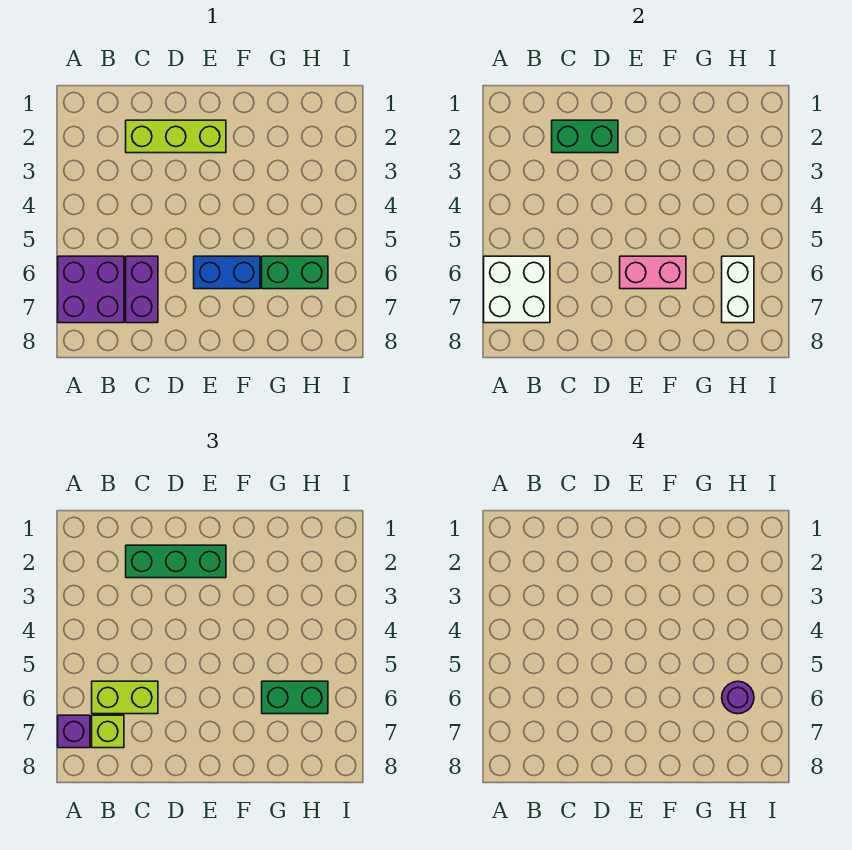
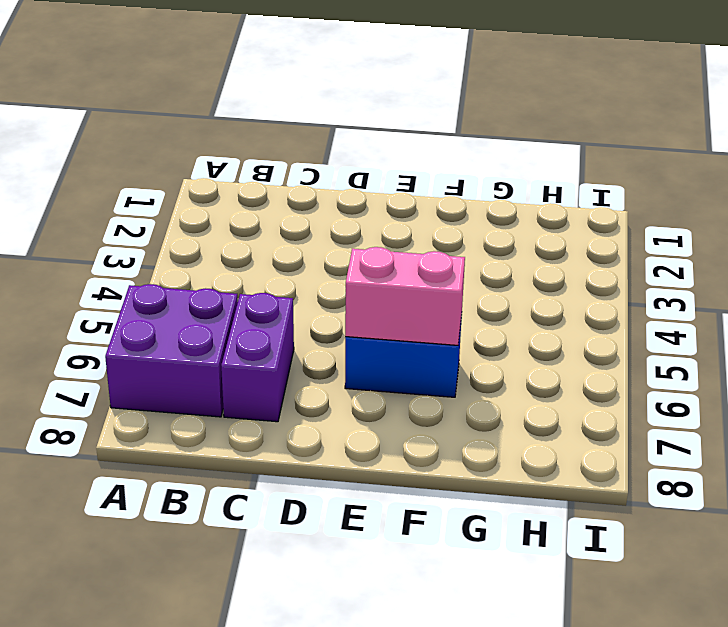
none -> lime 1x3 brick [126,120,226,153]
none -> green 1x2 brick [262,256,328,289]
none -> white 2x2 brick [484,256,550,323]

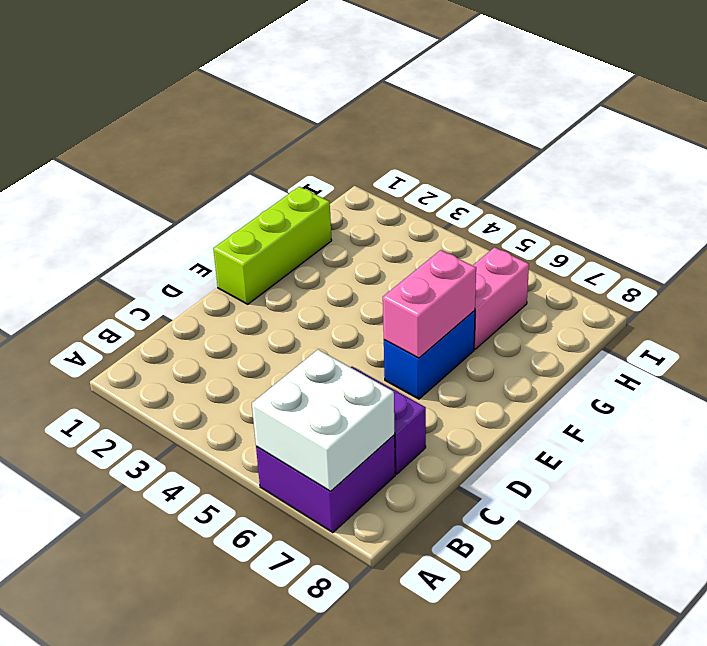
lime 1x3 brick [213,187,332,304] -> lime 1x3 brick moved to [126,120,226,153]
pink 1x2 brick [473,247,529,349] -> green 1x2 brick [262,256,328,289]
none -> green 1x2 brick [552,120,618,153]
none -> white 1x2 brick [722,256,754,323]
none -> purple 1x1 brick [58,715,90,748]

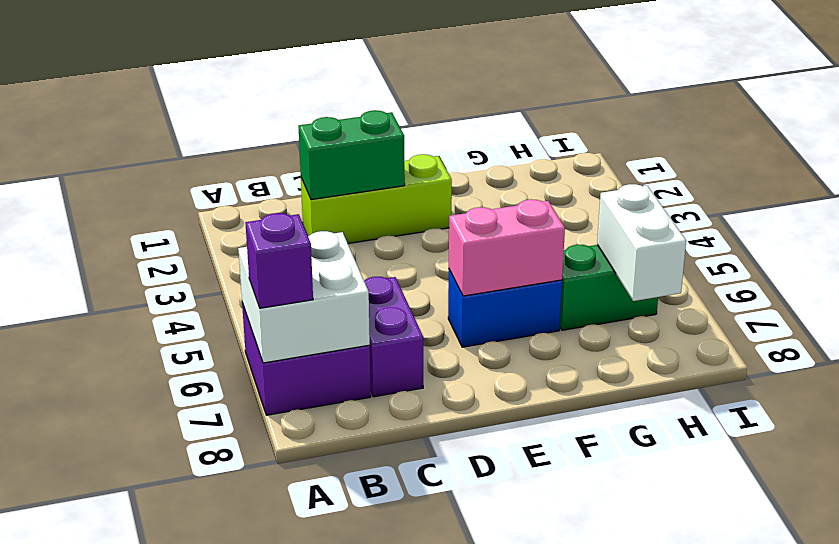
none -> lime 1x2 brick [92,681,158,714]
none -> lime 1x1 brick [92,715,124,748]
none -> green 1x3 brick [126,545,226,578]

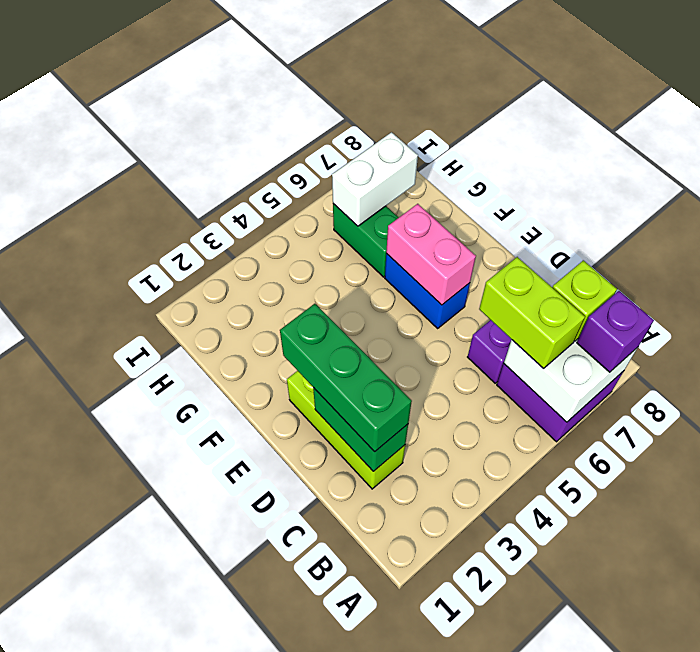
none -> green 1x2 brick [262,681,328,714]
none -> purple 1x1 round brick [722,681,754,714]

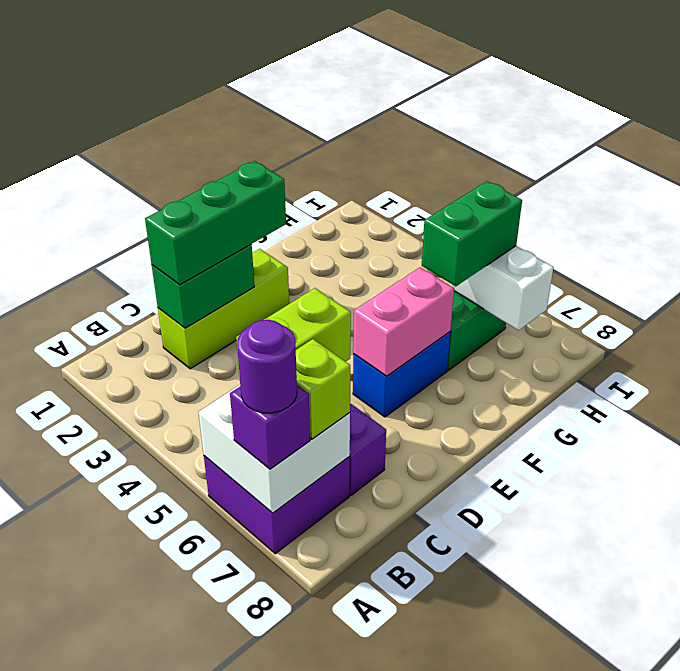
purple 1x1 round brick [237,320,297,413] -> purple 1x1 round brick moved to [722,681,754,714]

